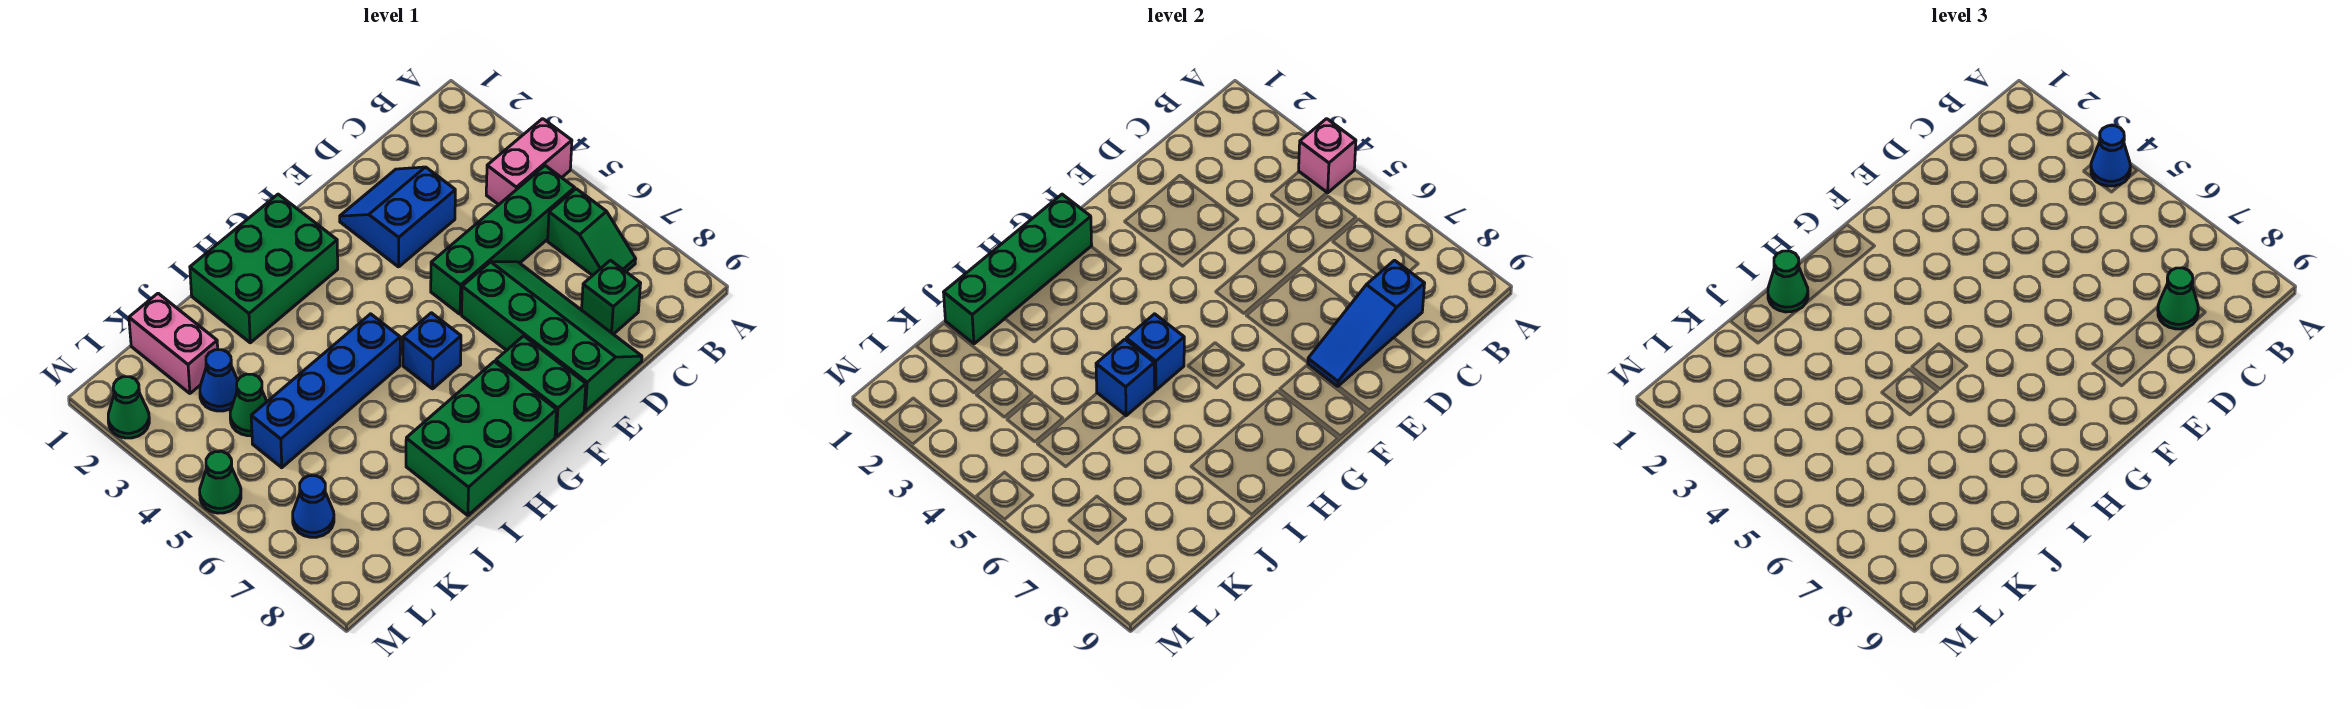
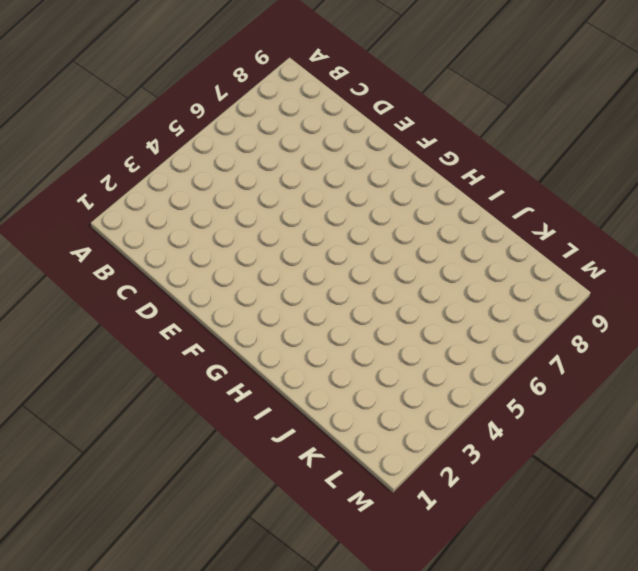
none -> pink 1x2 brick [486,119,572,205]
none -> green 1x4 brick [431,166,575,314]
none -> green 1x2 slope [548,189,636,276]

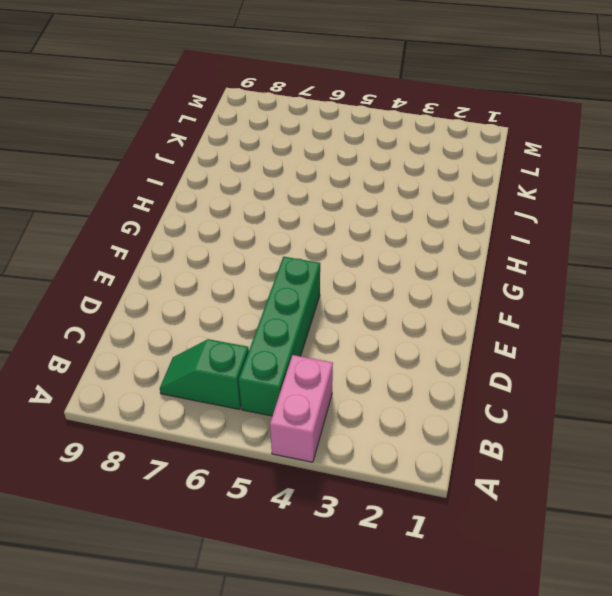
none -> green 1x1 brick [582,260,641,334]
none -> blue 2x2 slope [340,167,455,267]
none -> green 2x4 slope [462,262,642,411]

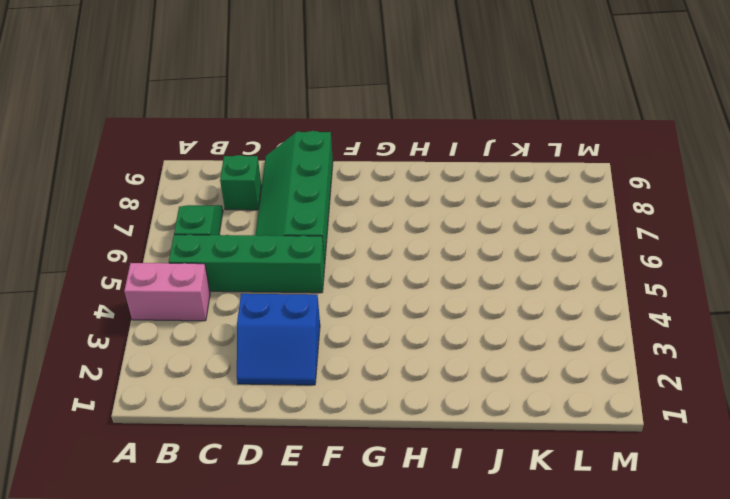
none -> green 1x2 brick [496,336,586,437]
none -> green 2x3 brick [190,194,338,343]
none -> blue 1x1 brick [403,313,461,389]

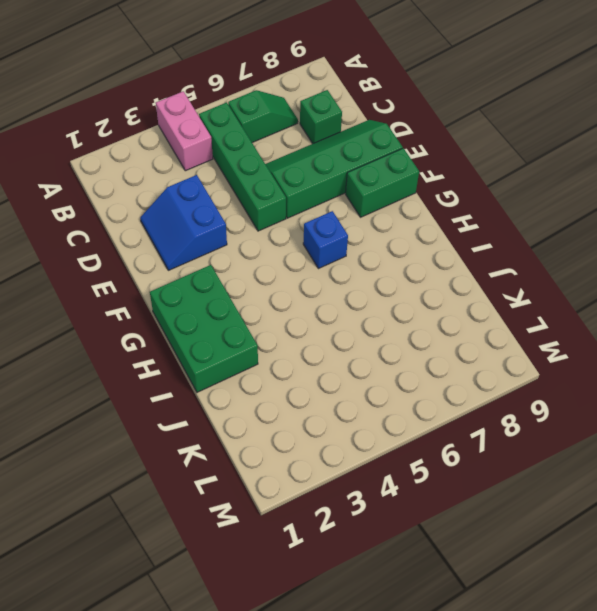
none -> green 2x3 brick [406,361,556,515]
none -> blue 1x4 brick [251,314,400,468]
none -> pink 1x2 brick [129,293,218,393]

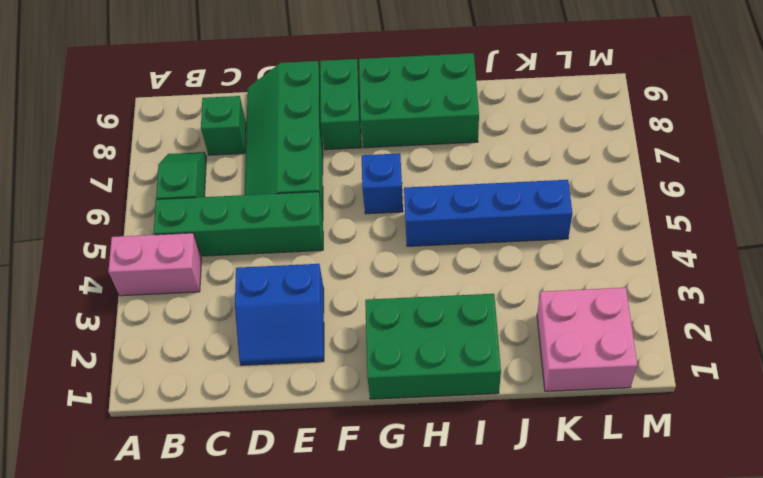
pink 2x2 brick [537,288,637,391] -> pink 1x2 brick [129,293,218,393]
none -> blue 1x1 cone [200,350,238,411]
none -> green 1x1 cone [230,374,267,436]
none -> blue 1x1 cone [293,476,334,537]

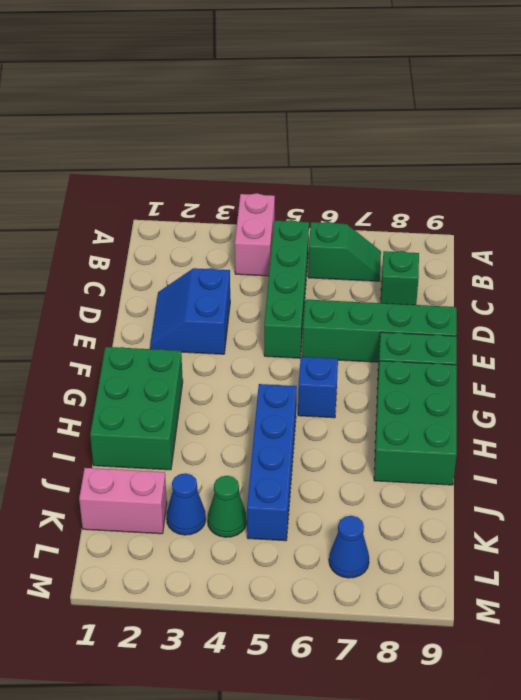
none -> green 1x1 cone [108,377,149,438]
none -> green 1x1 cone [200,451,241,513]
none -> pink 1x1 brick [1299,119,1356,193]

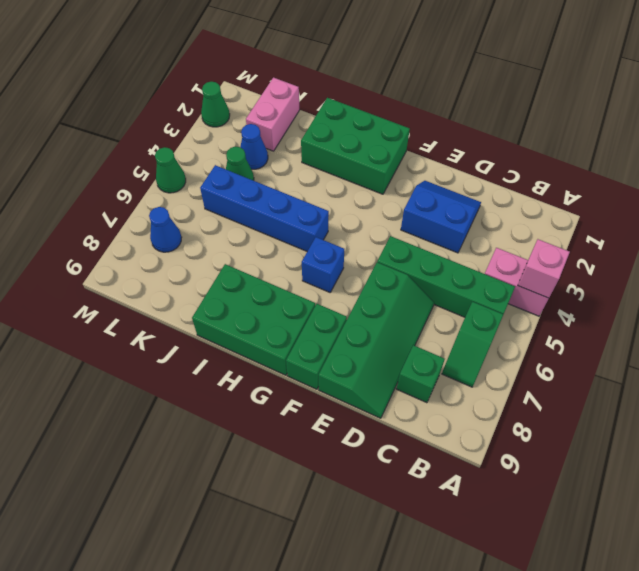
none -> blue 1x3 slope [1308,260,1425,386]
none -> green 1x4 brick [944,194,1092,344]
none -> blue 1x1 brick [1126,314,1184,390]

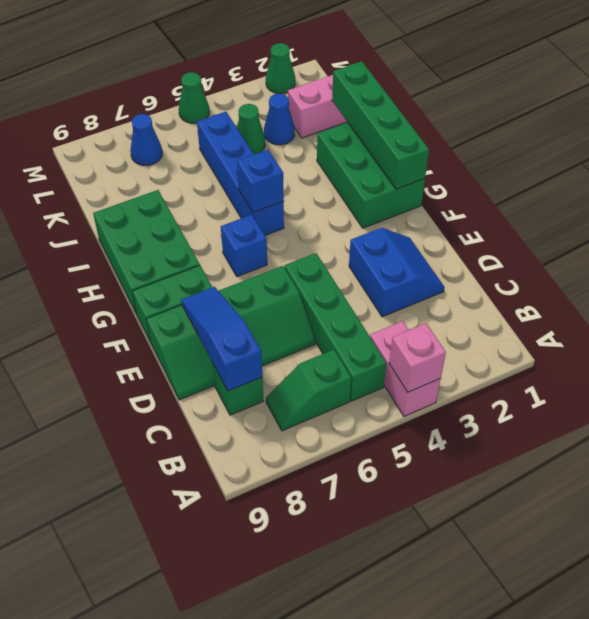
none -> blue 1x1 brick [1096,339,1155,416]
none -> blue 1x1 cone [2091,126,2130,186]
none -> green 1x1 cone [2158,268,2198,329]

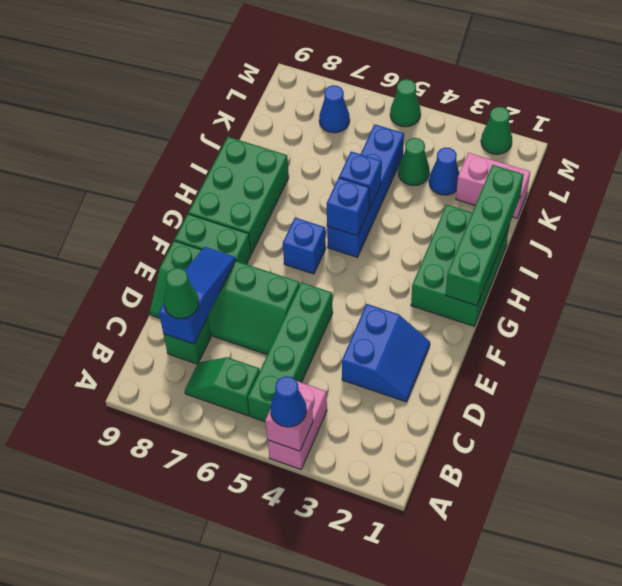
none -> green 1x1 cone [1768,251,1808,312]

